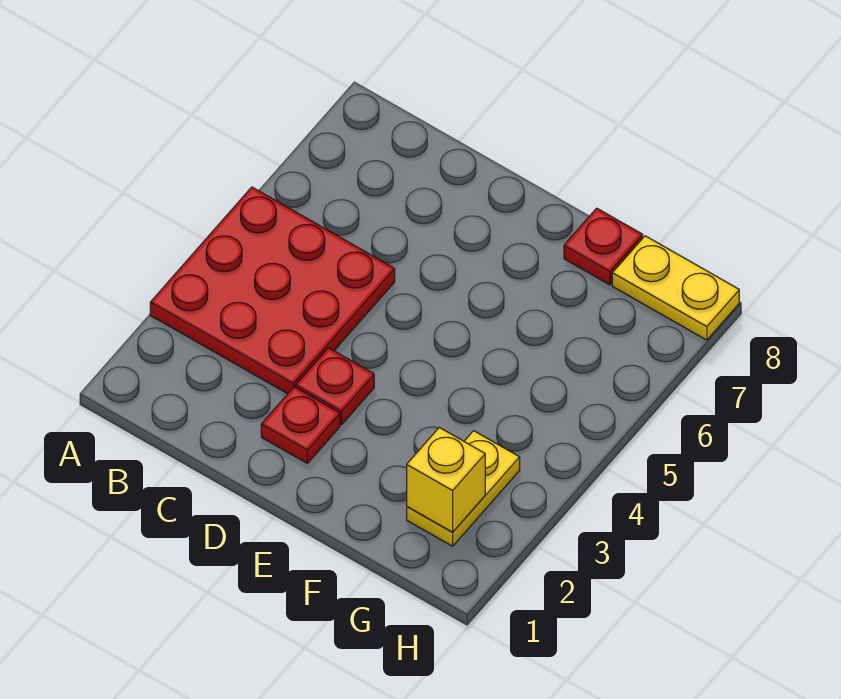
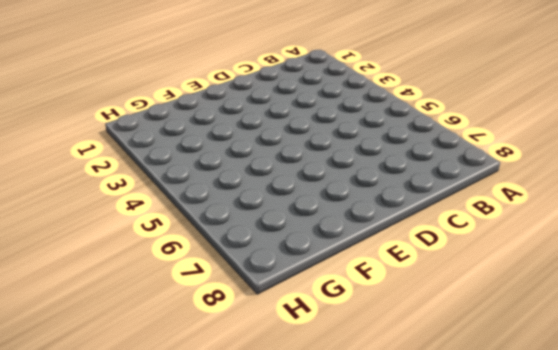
none -> red 3x3 plate [150,187,395,394]
none -> red 1x1 plate [261,387,340,463]

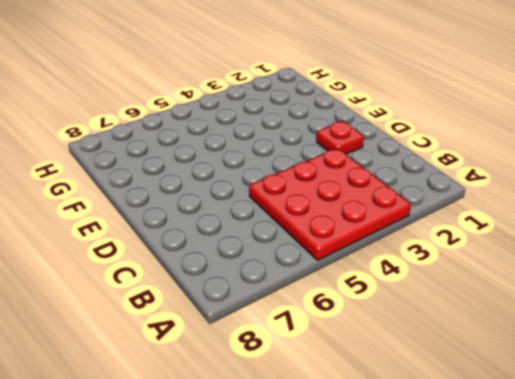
none -> red 1x1 plate [296,348,374,424]
none -> red 1x1 plate [564,208,643,285]

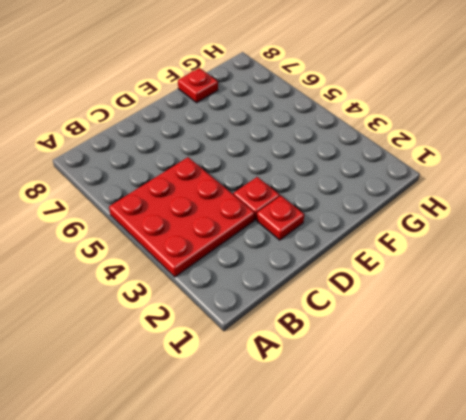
none -> yellow 1x2 plate [407,431,520,546]
none -> yellow 1x2 plate [612,236,739,340]

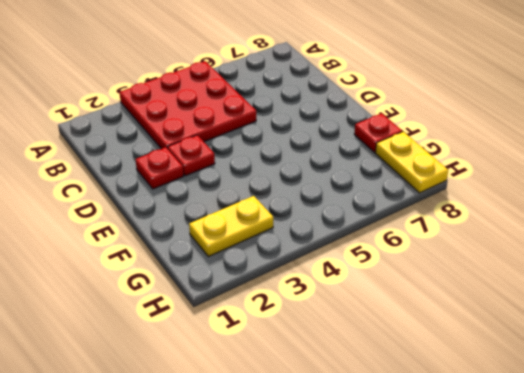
none -> yellow 1x1 brick [407,427,485,532]

